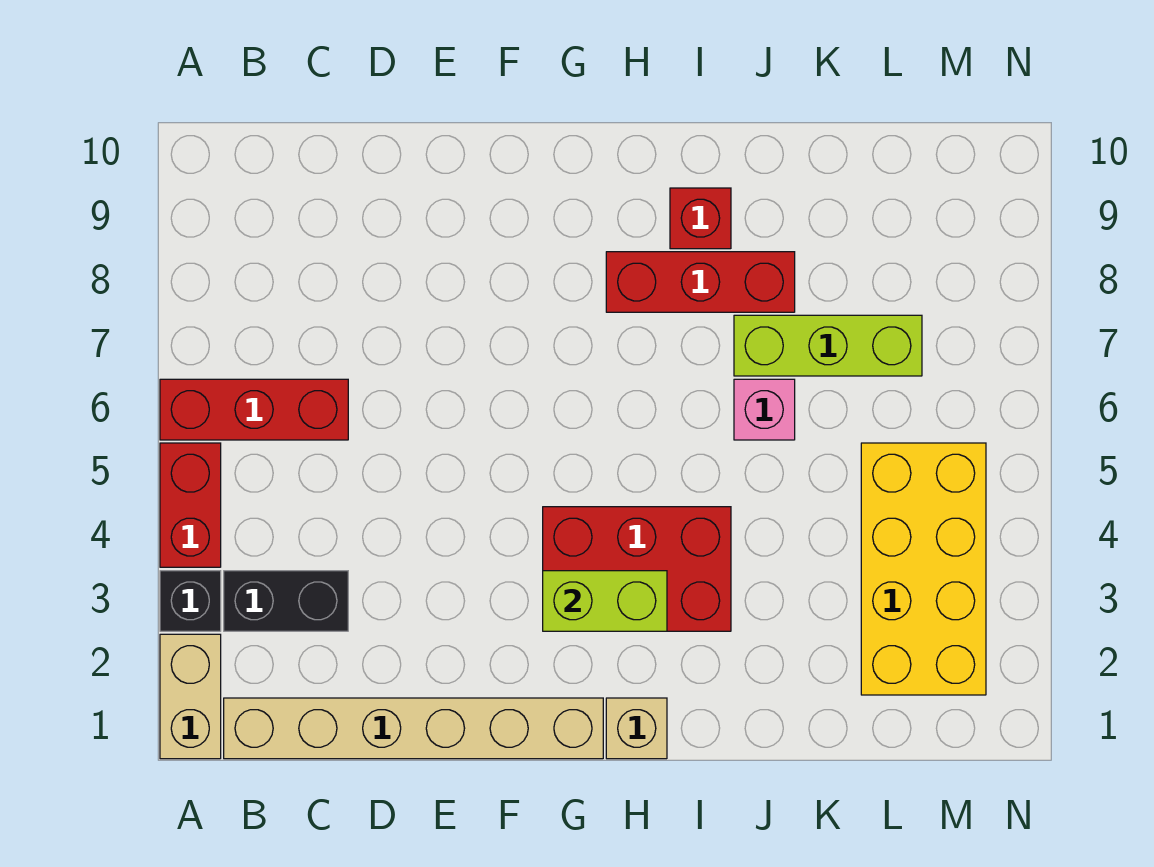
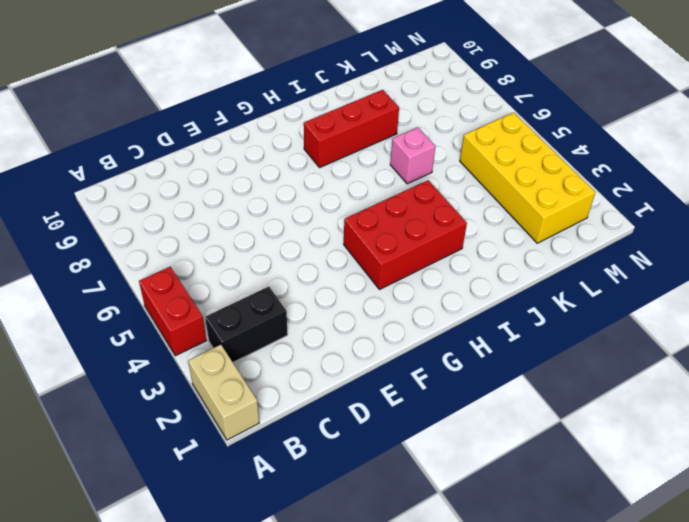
none -> black 1x1 brick [160,571,221,631]
none -> red 1x3 brick [160,379,348,440]
none -> tan 1x6 brick [224,698,603,759]

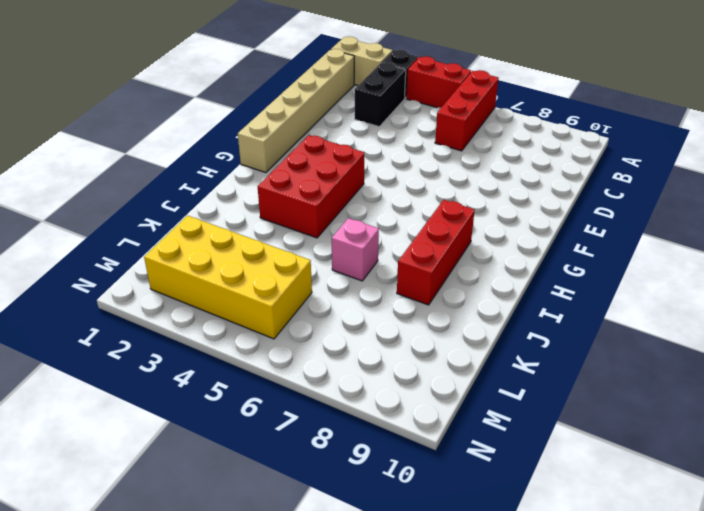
none -> tan 1x1 brick [606,698,667,759]
none -> red 1x1 brick [670,188,731,249]
none -> lime 1x3 brick [734,315,922,376]

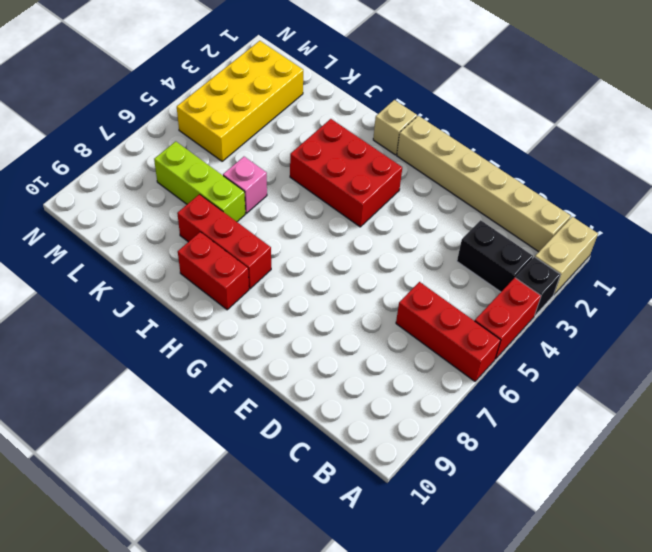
red 1x2 brick [178,232,249,310] -> red 1x1 brick [670,188,731,249]
none -> lime 1x2 brick [543,571,667,631]

